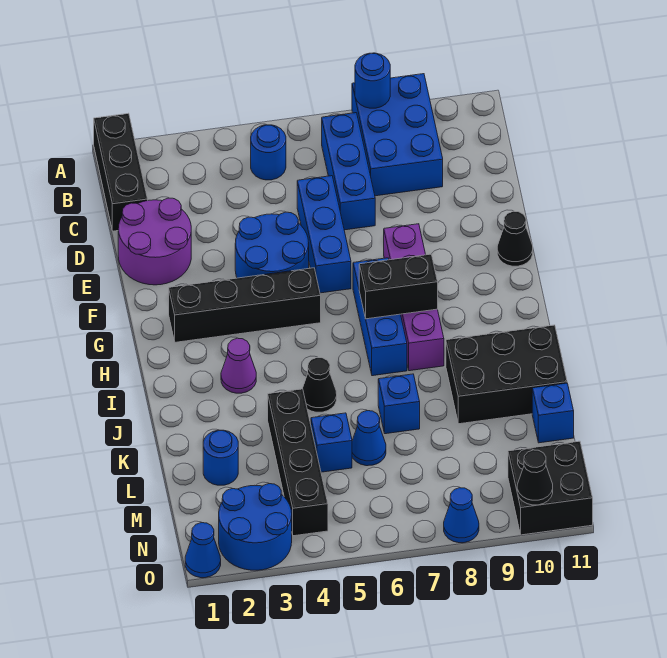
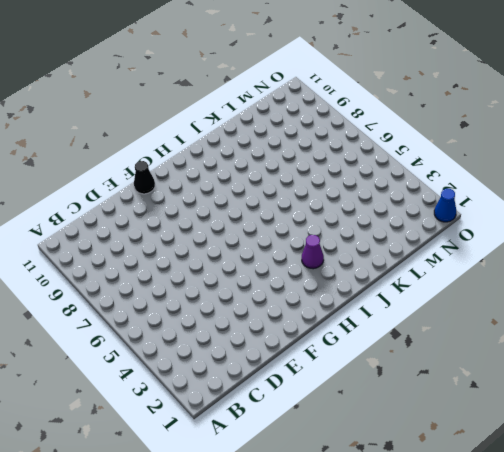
none -> black 1x3 brick [94,113,148,231]
none -> blue 2x3 brick [352,74,443,196]
none -> blue 1x1 round brick [251,125,286,180]

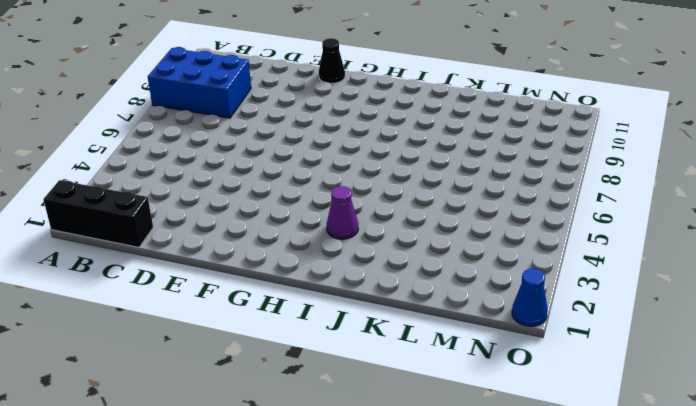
none -> blue 1x1 round brick [251,125,286,180]
none -> blue 1x3 brick [322,113,375,230]
none -> purple 2x2 round brick [118,198,191,285]

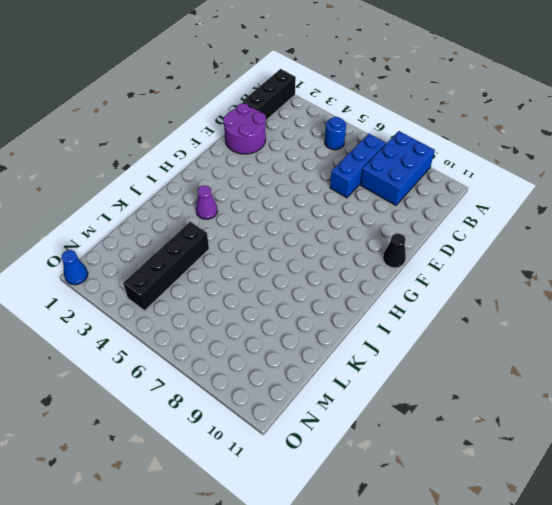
none -> blue 1x3 brick [297,176,351,293]
none -> blue 2x2 round brick [235,212,309,278]
none -> purple 1x4 brick [384,224,444,371]

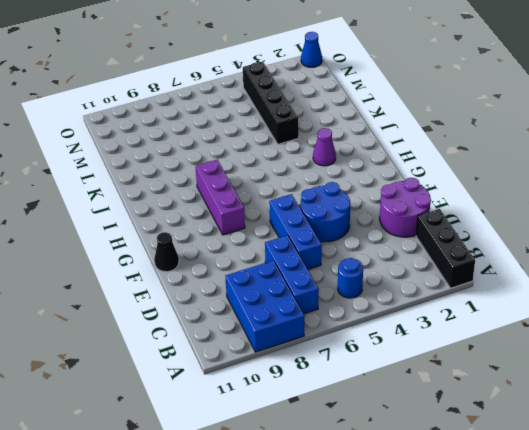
purple 1x3 brick [196,160,245,235] -> purple 1x4 brick [384,224,444,371]
none -> black 1x4 brick [169,268,321,342]
none -> blue 1x3 brick [353,258,407,376]
none -> black 1x1 cone [302,358,337,412]

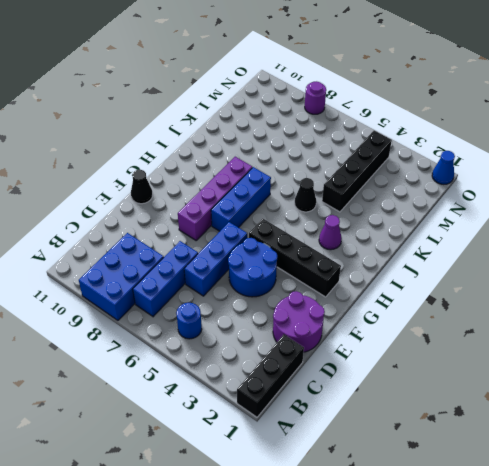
purple 1x1 round brick [305,81,326,114] -> blue 1x1 cone [444,488,479,543]
none -> black 2x3 brick [446,325,567,424]
none -> blue 1x1 brick [378,374,420,434]
none -> blue 1x1 round brick [203,430,238,485]

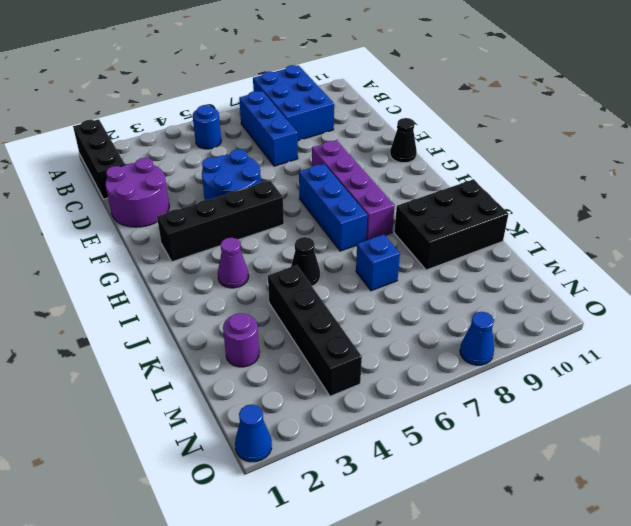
purple 1x1 round brick [223,313,259,367] -> blue 1x1 round brick [203,430,238,485]
none -> blue 1x3 brick [297,176,351,293]
none -> blue 1x1 brick [311,413,352,472]
none -> blue 1x1 cone [352,411,386,466]

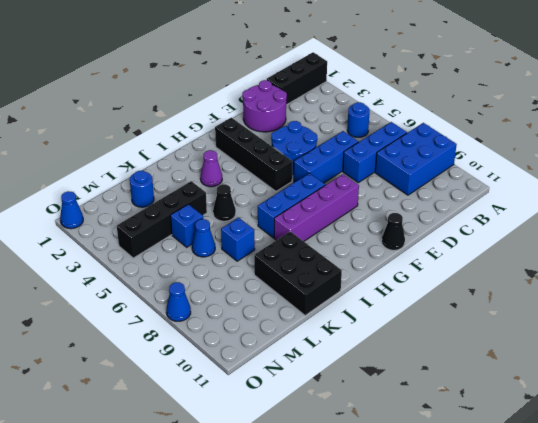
none -> blue 1x1 brick [532,383,574,443]
none -> blue 2x2 round brick [219,484,292,570]
none -> black 2x2 brick [508,441,593,535]

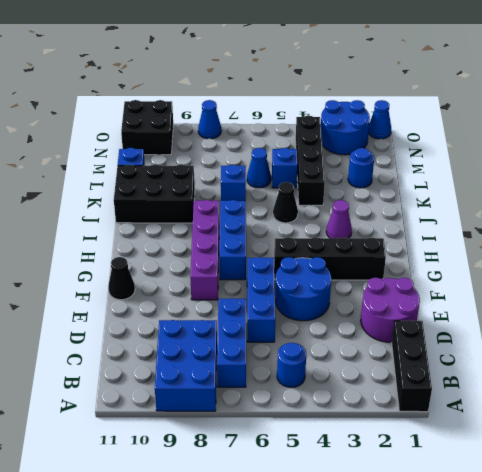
none -> blue 1x1 round brick [355,53,390,108]
none -> black 1x2 brick [359,254,438,319]
none -> black 1x1 cone [517,450,553,505]

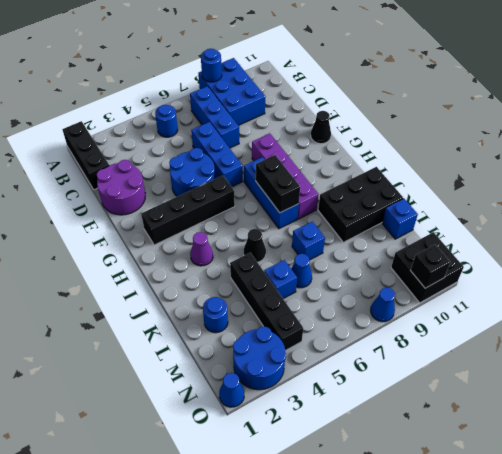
black 1x2 brick [256,155,300,213] -> black 1x2 brick turned to [359,254,438,319]
black 1x1 brick [410,245,450,288] -> black 1x1 cone [517,450,553,505]

